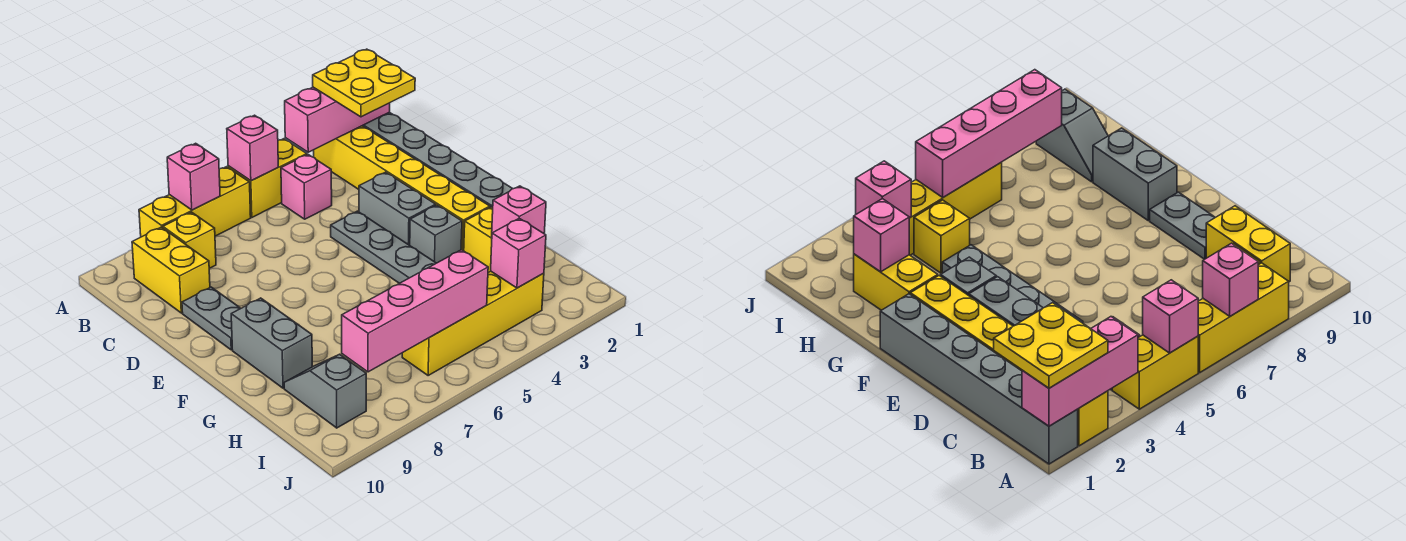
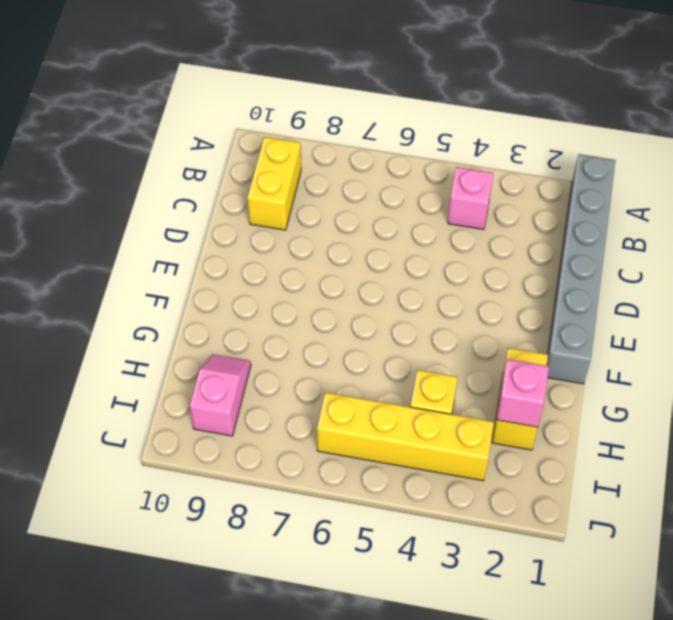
pink 1x2 slope [189,354,251,436] -> grey 1x2 slope [284,354,366,428]
none -> yellow 1x6 brick [313,126,490,251]
none -> yellow 1x2 brick [228,139,307,217]
none -> yellow 1x3 brick [139,167,251,237]

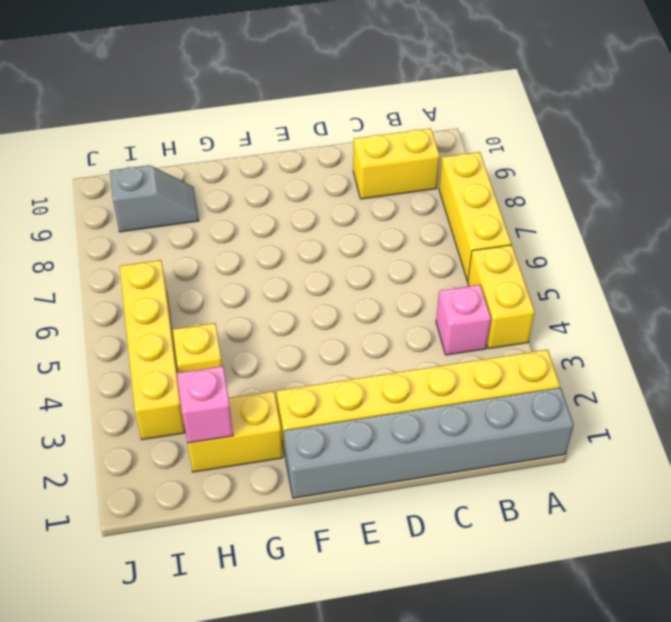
none -> yellow 1x1 brick [163,212,216,268]
none -> grey 1x2 brick [359,172,436,245]
none -> grey 1x4 plate [331,211,436,283]

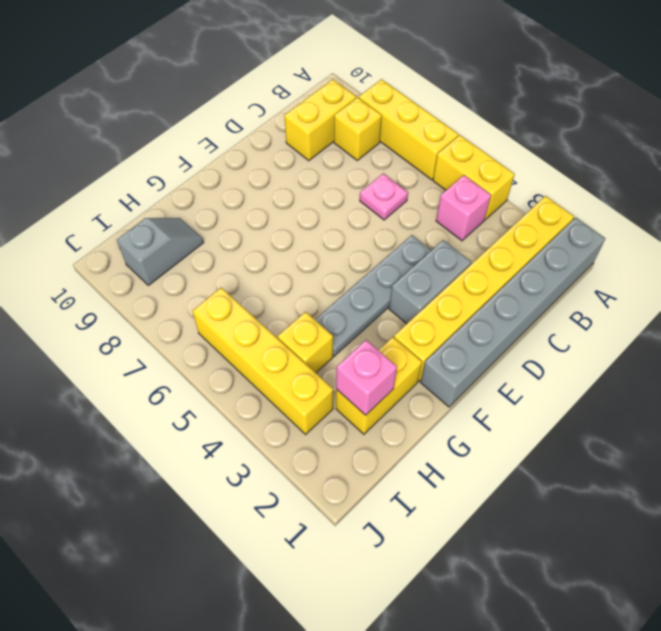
pink 1x1 plate [360,173,408,220] -> none
none -> grey 1x2 plate [182,287,241,350]
none -> grey 1x1 brick [410,205,462,263]
none -> grey 1x2 brick [231,298,312,388]

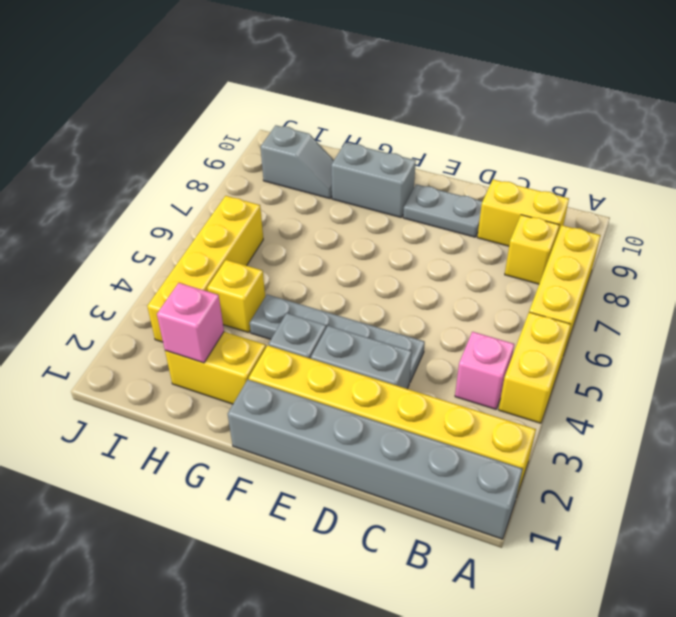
none -> pink 1x3 brick [285,87,390,152]
none -> pink 1x1 brick [227,115,278,181]
none -> pink 1x1 brick [167,143,220,210]

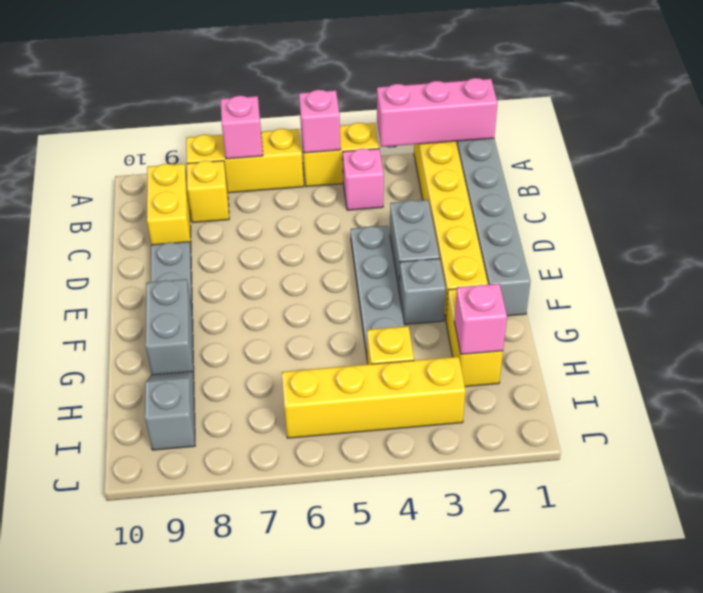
none -> pink 1x1 brick [491,218,546,288]
none -> pink 1x4 brick [342,250,488,372]
none -> yellow 2x2 plate [313,49,415,117]

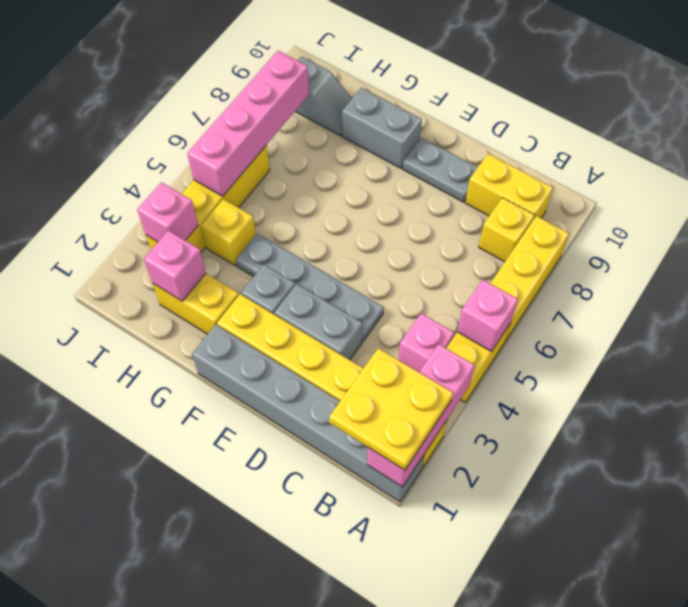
none -> pink 1x1 brick [167,143,220,210]

